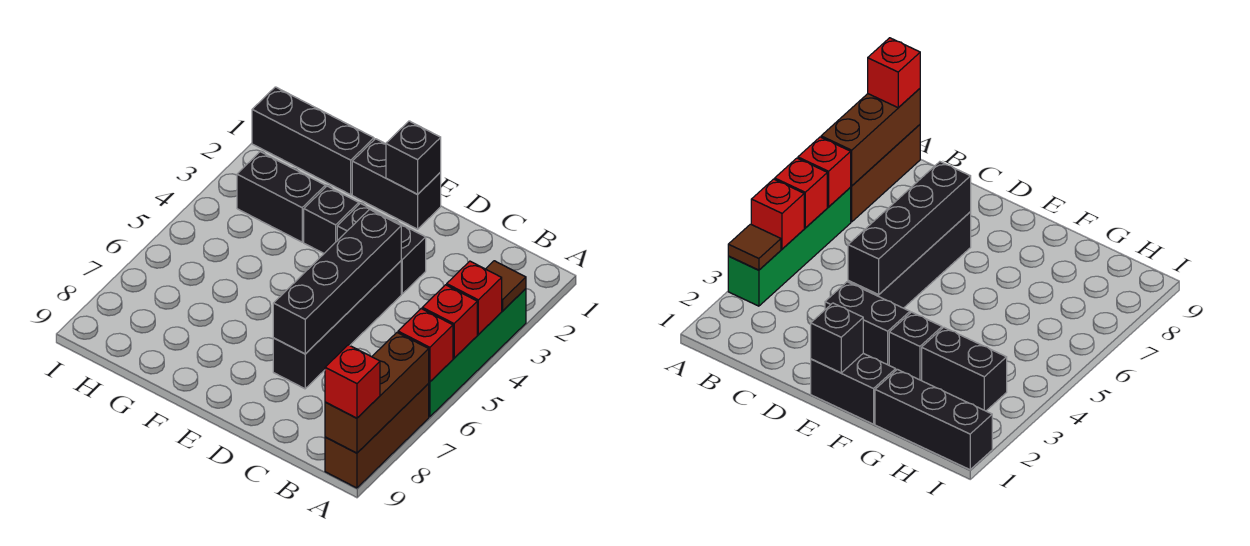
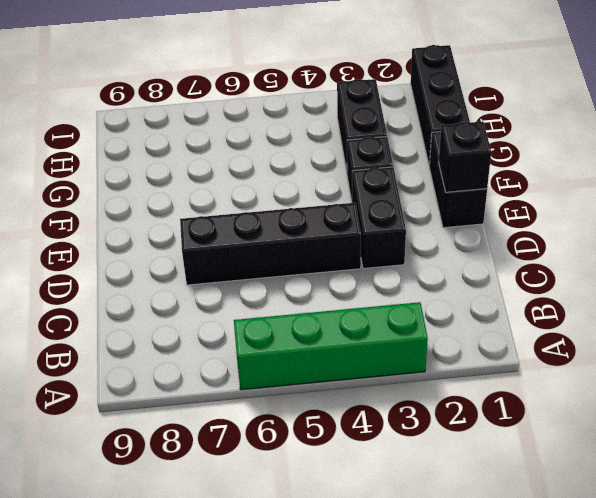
none -> brown 1x3 brick [325,384,429,488]
none -> brown 1x1 tile [486,261,526,311]
none -> red 1x1 brick [447,261,502,334]

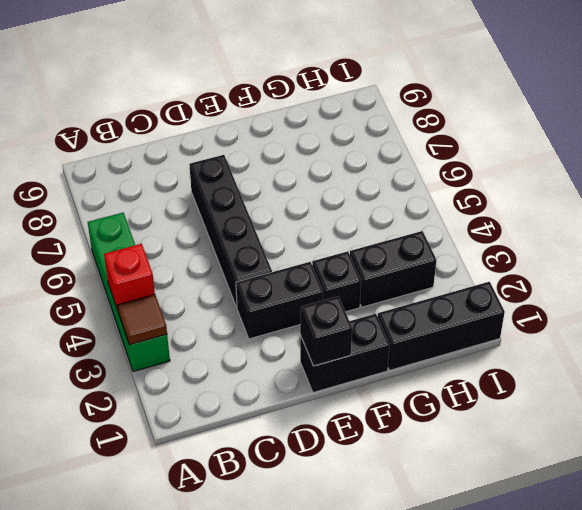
none -> brown 1x3 brick [325,384,429,488]
none -> red 1x1 brick [422,285,477,358]
none -> red 1x1 brick [398,309,453,382]

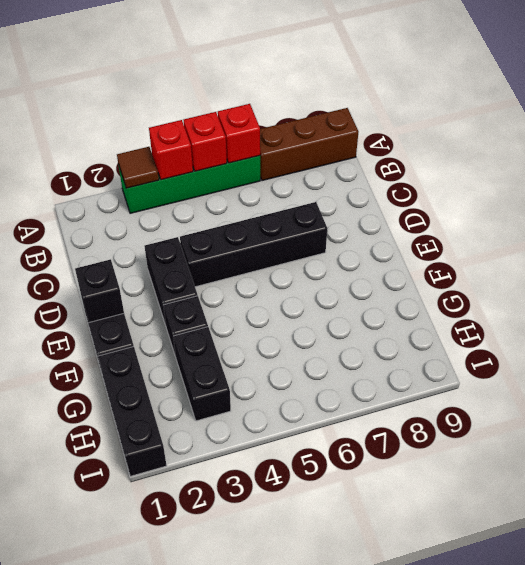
none -> brown 1x3 brick [325,333,429,453]
none -> black 1x4 brick [273,209,401,354]
none -> red 1x1 brick [325,345,380,418]

